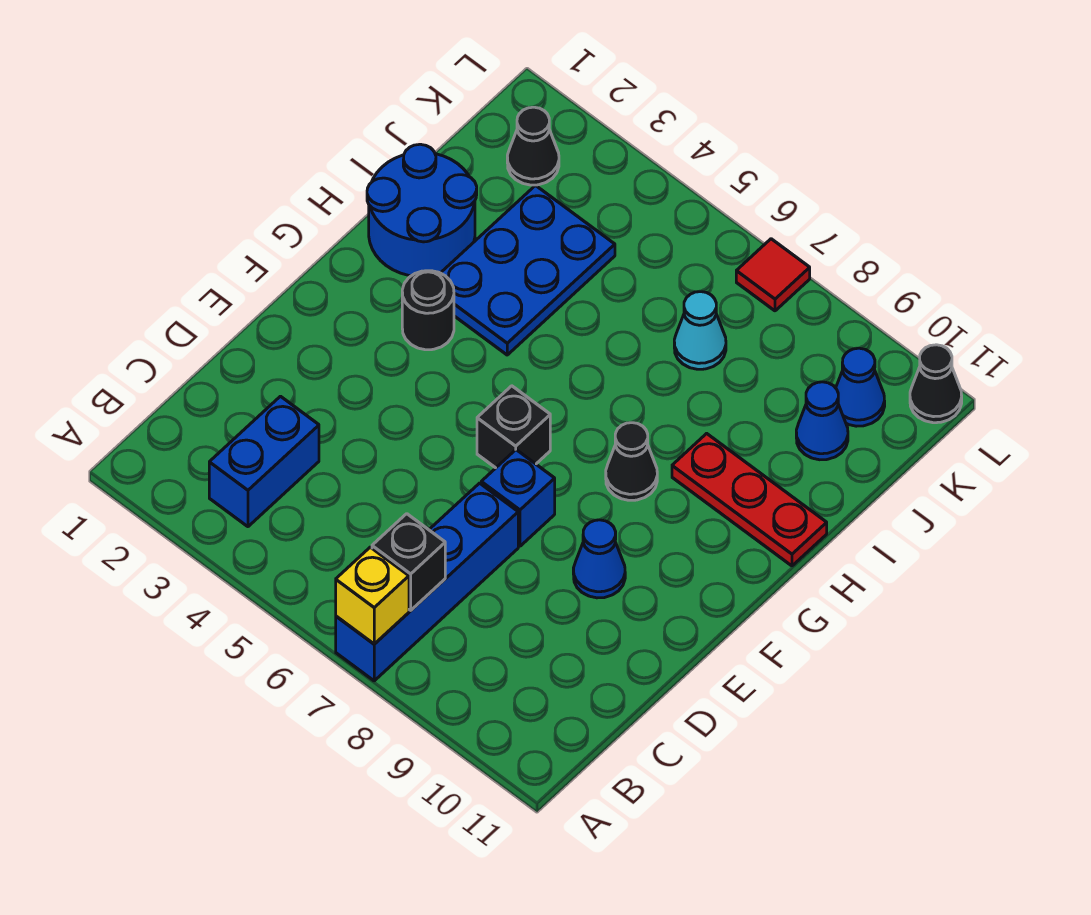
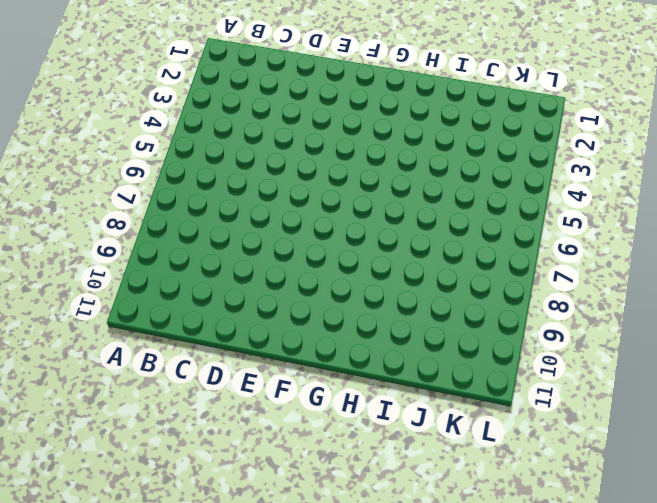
none -> blue 1x4 brick [336,483,518,681]
none -> blue 1x2 brick [209,396,319,527]
none -> blue 1x1 brick [481,450,555,546]

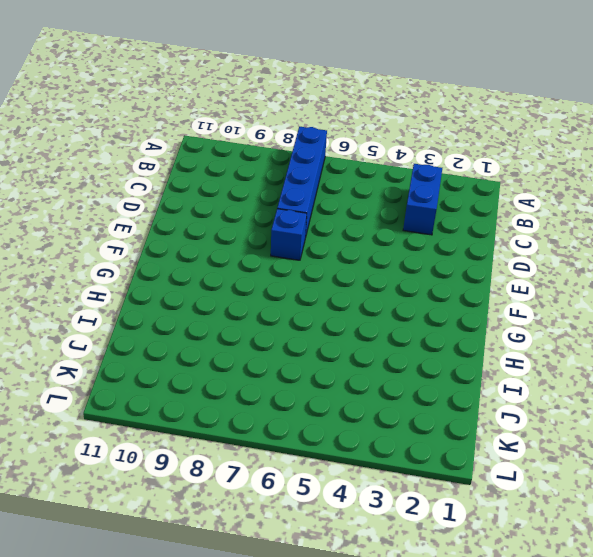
none -> blue 1x1 cone [573,520,625,598]
none -> black 1x1 brick [477,386,550,468]
none -> black 1x1 round brick [402,271,454,350]

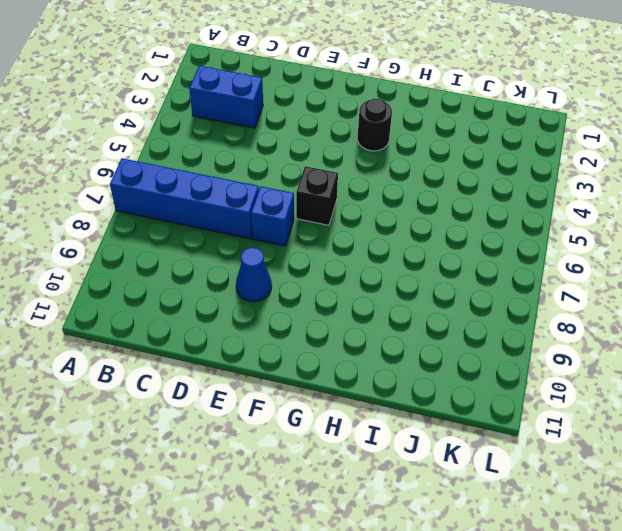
none -> black 1x1 cone [606,423,657,500]
none -> blue 2x2 round brick [367,144,477,276]
none -> blue 2x3 plate [441,186,615,355]

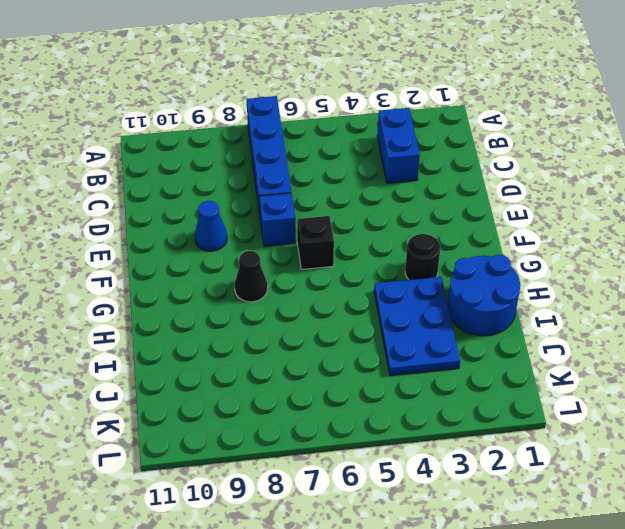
none -> red 1x3 plate [672,433,827,566]
none -> cyan 1x1 cone [674,292,726,369]
none -> blue 1x1 cone [796,382,848,460]

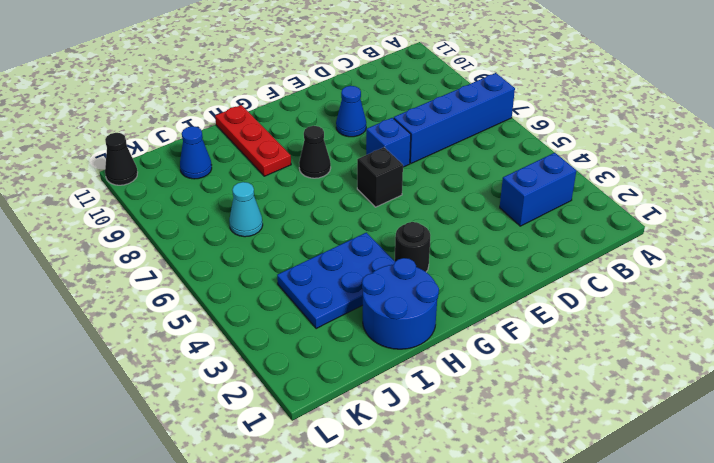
none -> black 1x1 cone [507,107,559,185]
none -> blue 1x1 cone [836,348,885,426]
none -> red 1x1 tile [736,239,810,311]

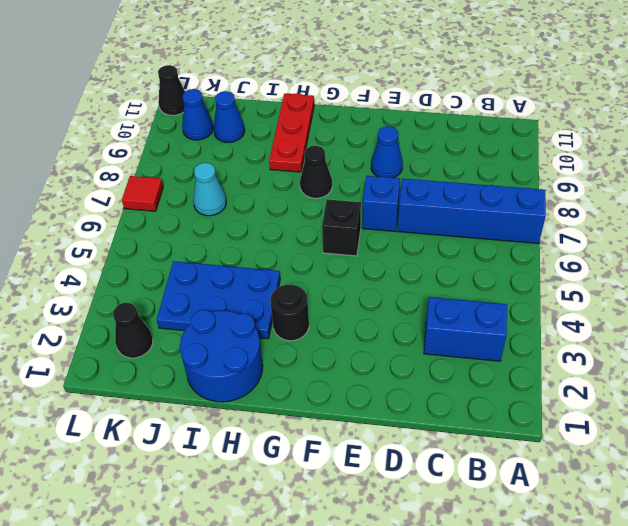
none -> yellow 1x1 brick [336,547,409,644]
none -> black 1x1 brick [372,514,445,610]

